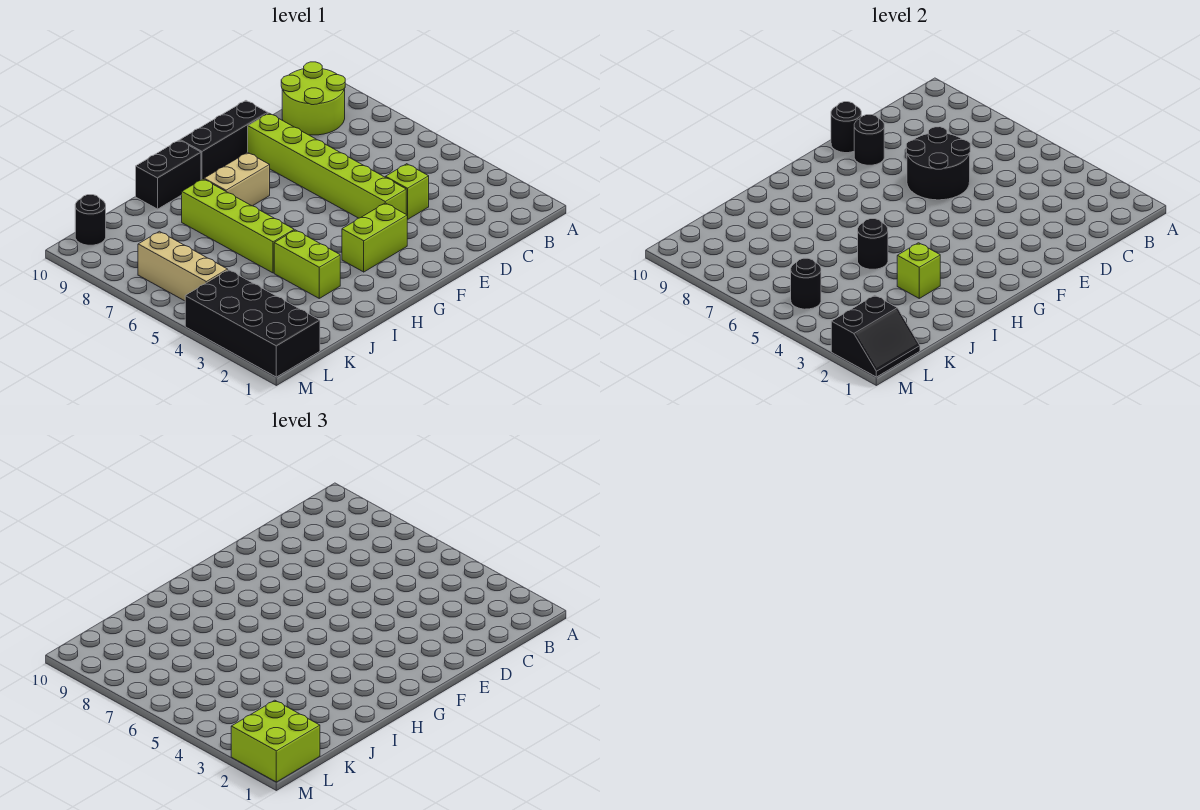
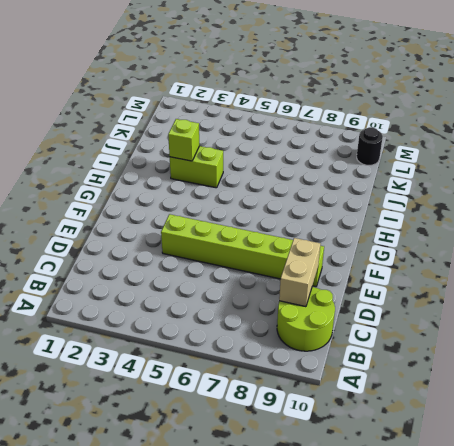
tan 1x2 brick [279,238,320,307] -> tan 1x2 brick moved to [204,152,270,206]
none -> lime 1x1 brick [386,164,429,219]
none -> black 1x3 brick [180,101,268,180]
none -> lime 1x2 brick [342,203,407,272]

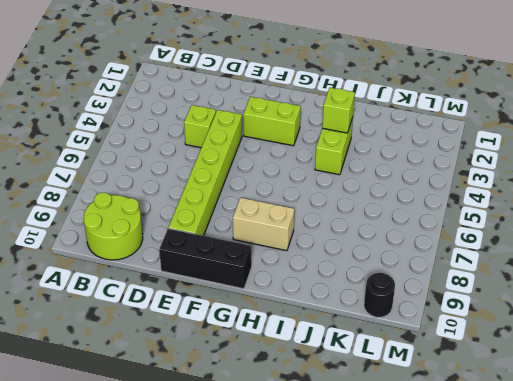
none -> black 1x2 brick [136,140,201,209]
none -> lime 1x4 brick [182,179,294,273]
none -> black 2x4 brick [185,270,320,377]

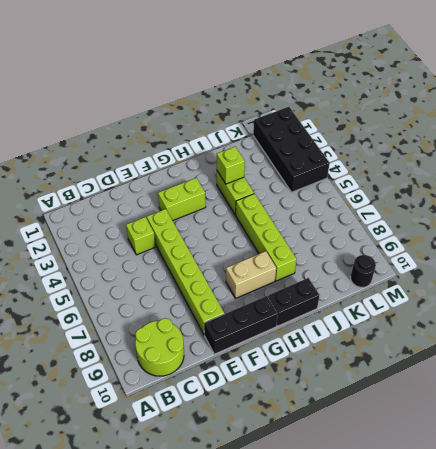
none -> tan 1x3 brick [138,231,228,301]
none -> black 2x2 round brick [906,127,970,200]
none -> black 1x1 round brick [854,115,884,165]

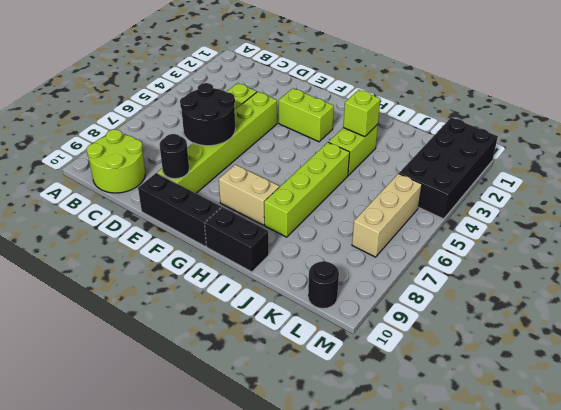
none -> black 1x1 round brick [831,102,861,153]
none -> black 1x1 round brick [858,219,888,269]
none -> black 2x2 slope [831,295,920,377]

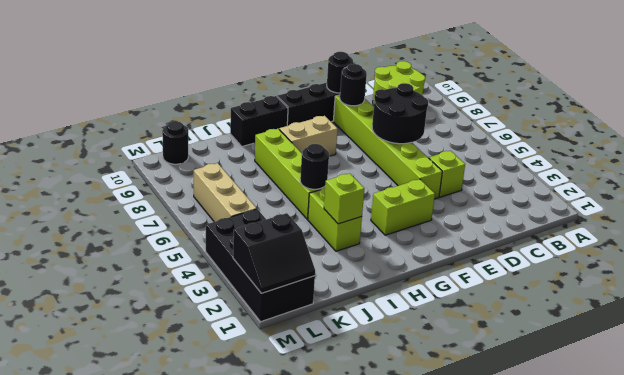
none -> black 1x1 round brick [791,258,821,309]
none -> lime 2x2 brick [231,700,320,782]

